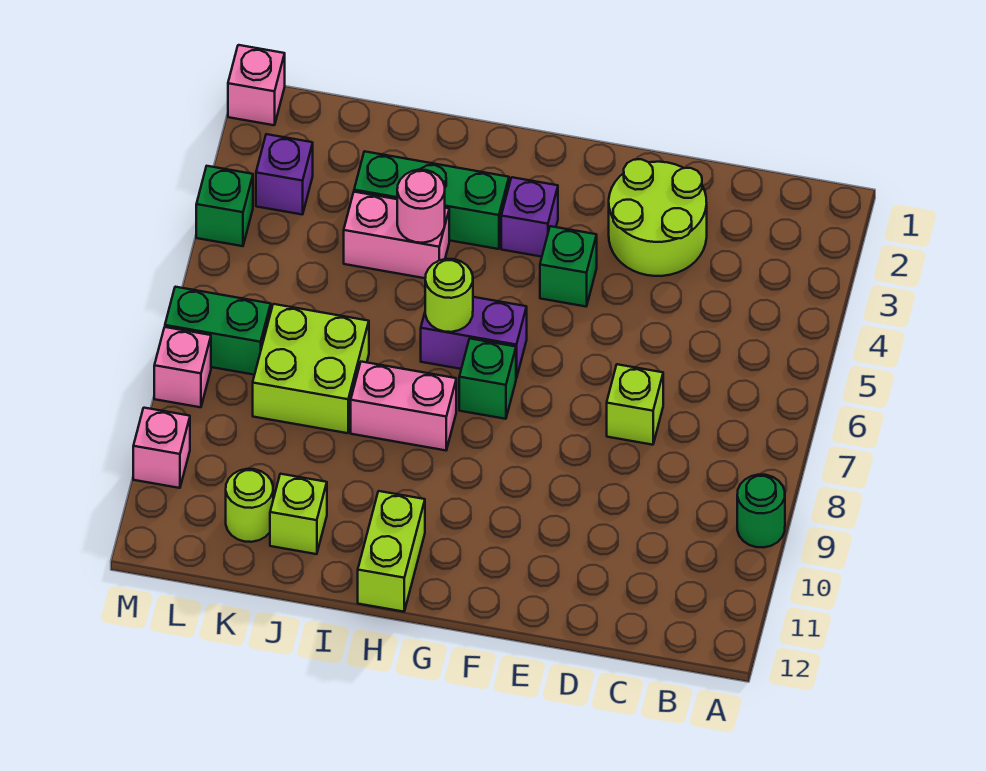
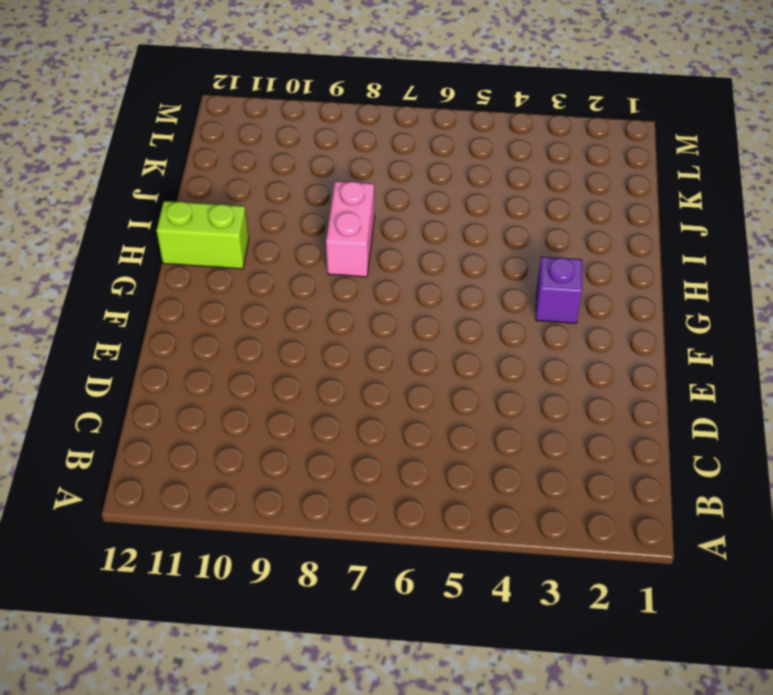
none -> green 1x1 round brick [737,475,785,548]
none -> lime 2x2 round brick [609,159,707,276]
none -> lime 1x1 brick [607,364,663,445]

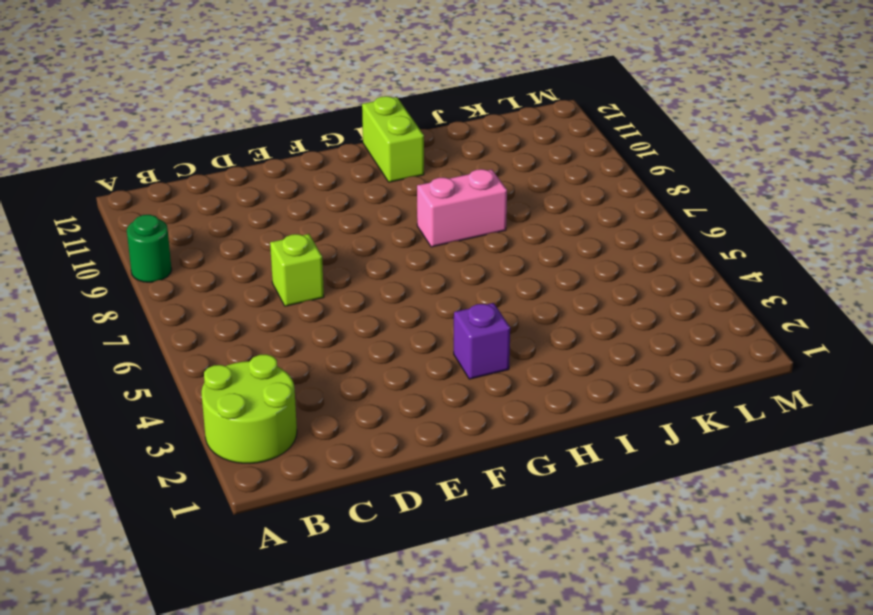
lime 2x2 round brick [202,354,297,463] -> lime 2x2 round brick moved to [609,159,707,276]
none -> green 1x1 brick [540,226,597,307]
none -> purple 1x2 brick [421,297,527,378]
none -> green 1x1 brick [459,339,516,419]

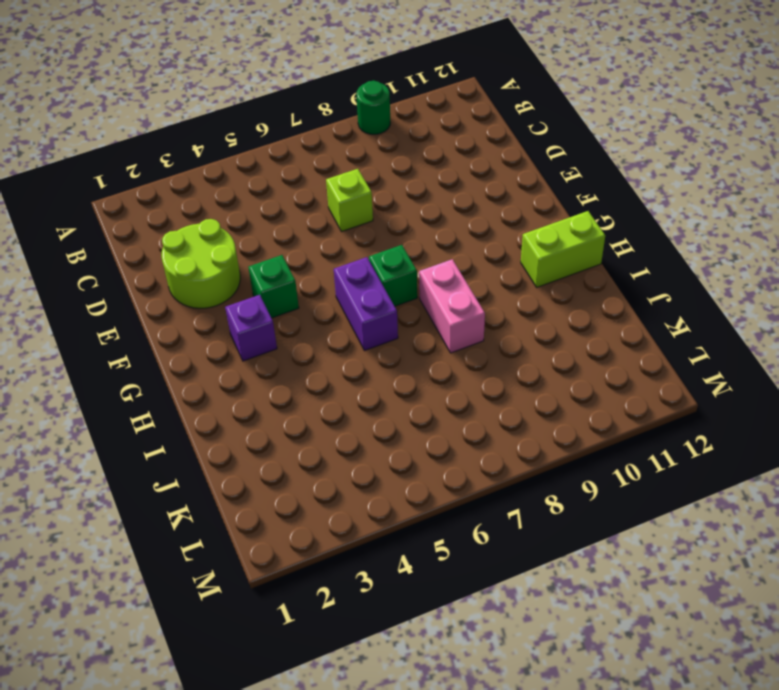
none -> green 1x3 brick [354,151,509,249]
none -> pink 1x2 brick [344,192,449,278]
none -> lime 2x2 brick [253,304,369,433]

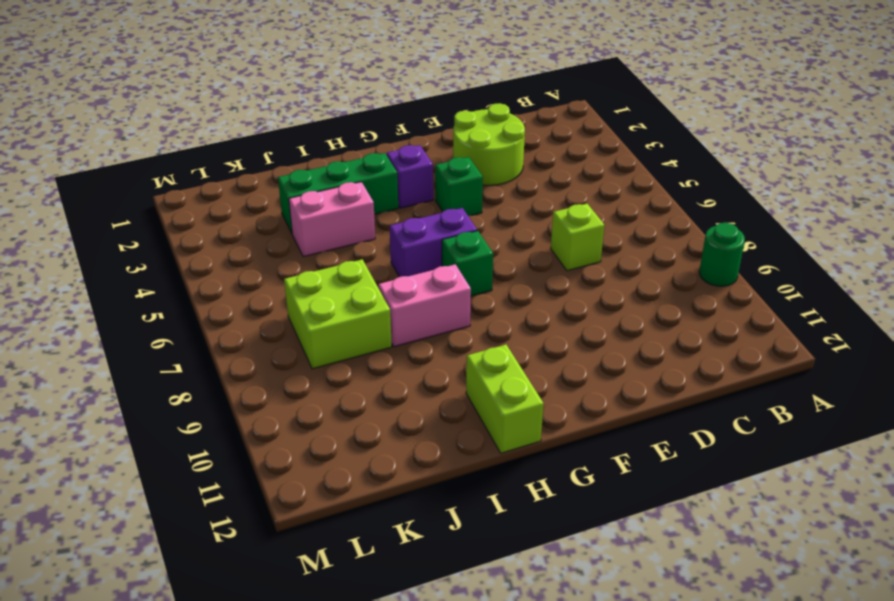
none -> lime 1x1 brick [270,474,327,554]
none -> lime 1x1 round brick [226,469,273,542]
none -> purple 1x1 brick [256,134,313,215]

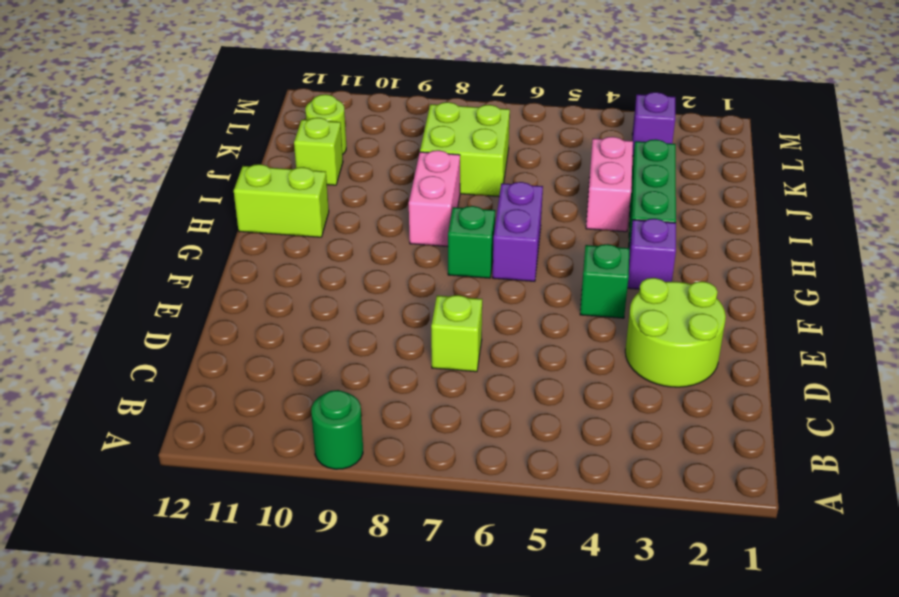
none -> green 1x2 brick [165,287,271,375]
none -> pink 1x1 brick [228,45,285,125]
none -> green 1x1 brick [196,166,253,246]

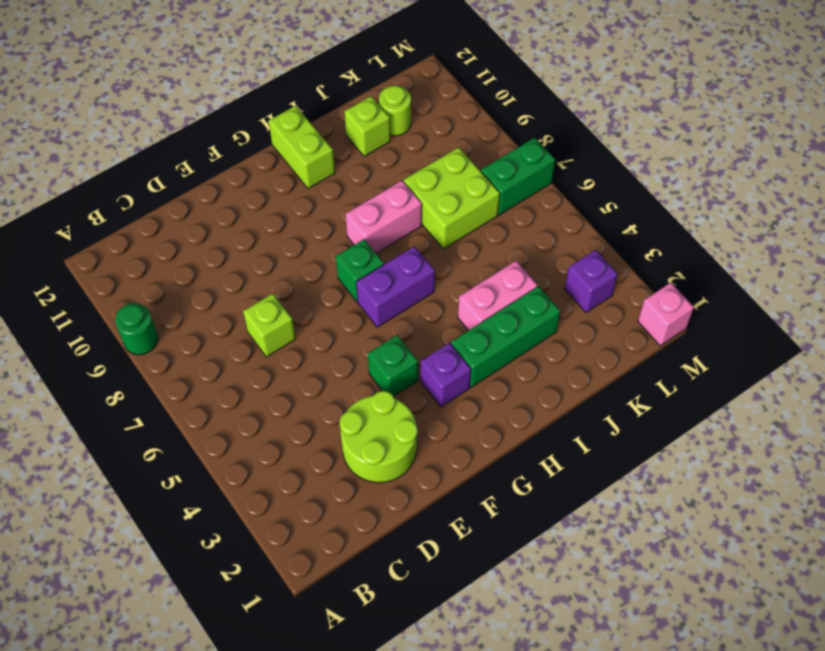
none -> green 1x1 brick [196,166,253,246]
none -> pink 1x1 brick [154,327,211,407]
none -> pink 1x1 brick [133,408,190,488]

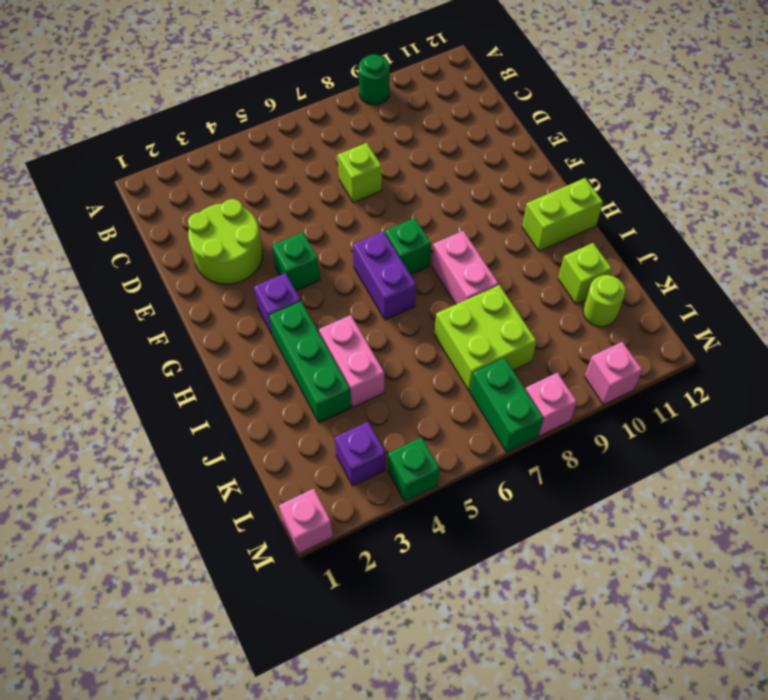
none -> lime 1x1 round brick [425,259,473,332]
none -> pink 1x1 round brick [397,170,445,243]

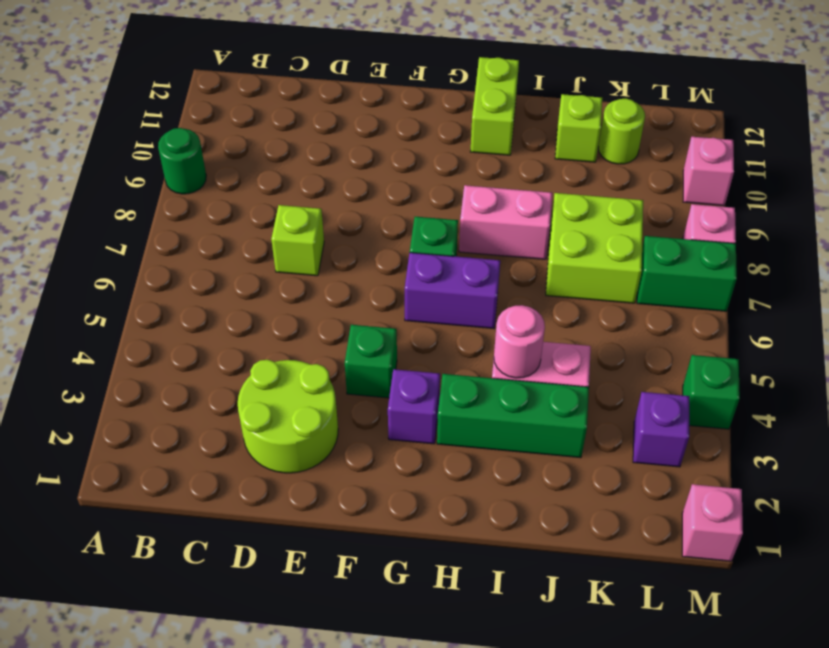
none -> lime 1x1 round brick [425,259,473,332]

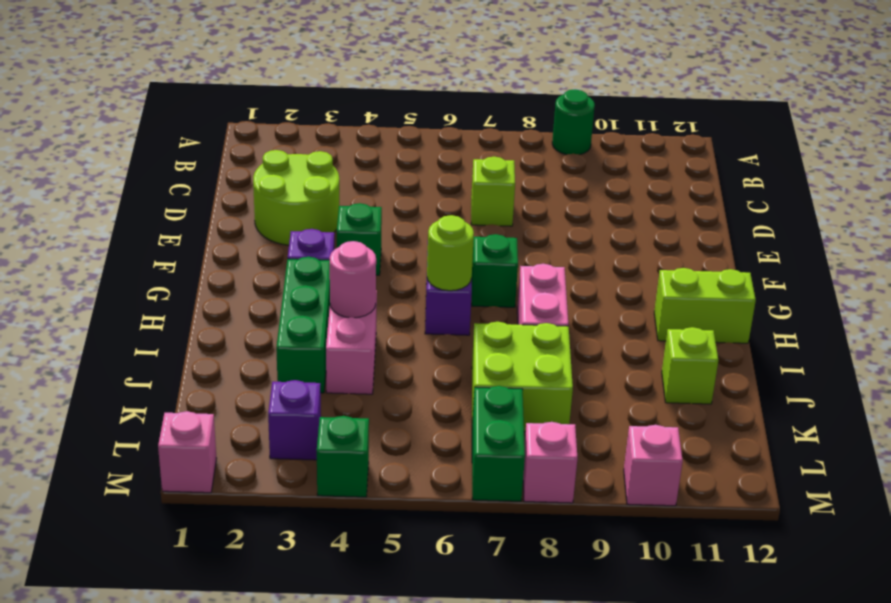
none -> lime 1x1 round brick [226,469,273,542]

